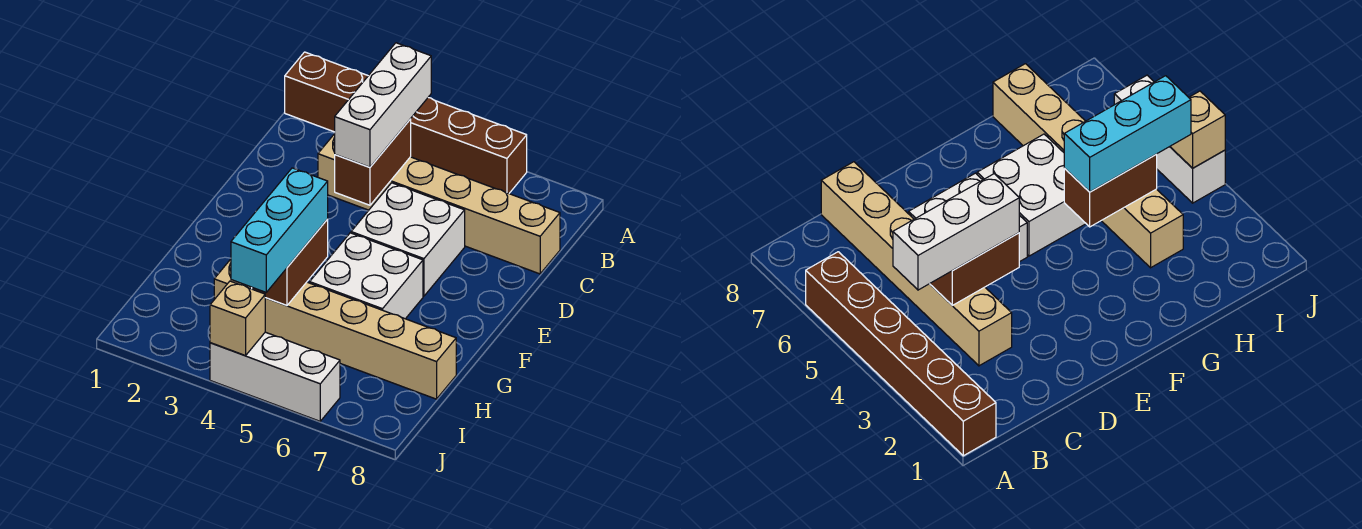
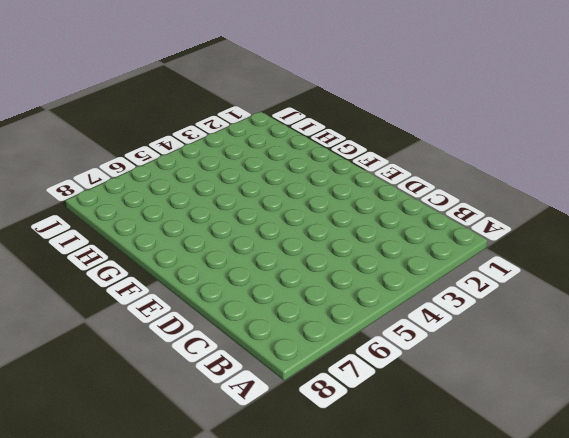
none -> brown 1x6 brick [285,52,527,193]
none -> tan 1x6 brick [318,134,560,274]

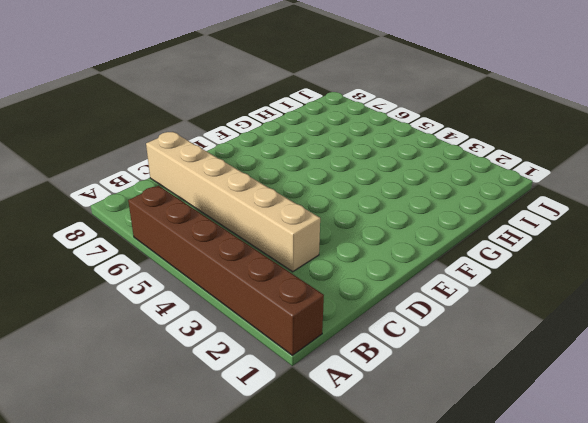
none -> white 2x2 brick [351,183,465,296]
none -> white 2x2 brick [310,233,423,319]

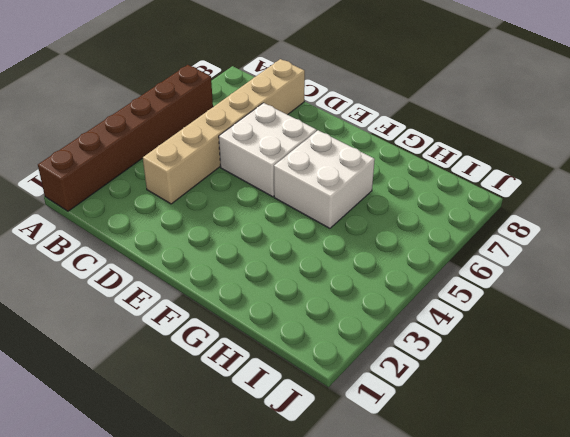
none -> tan 1x6 brick [214,259,456,399]
none -> white 1x3 brick [210,332,340,421]

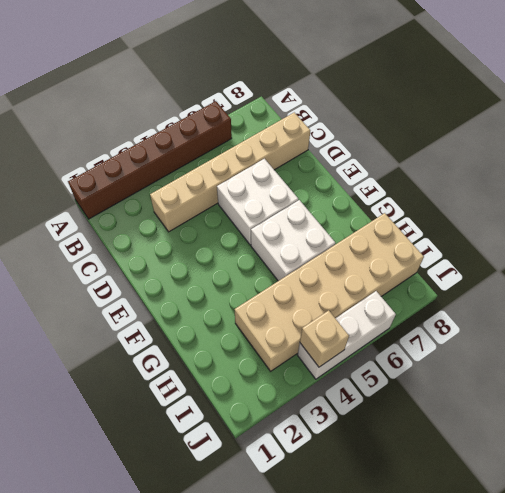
tan 2x6 brick [235,213,424,371] -> tan 1x6 brick [214,259,456,399]
none -> brown 1x2 brick [335,119,411,205]
none -> brown 1x2 brick [252,219,328,306]

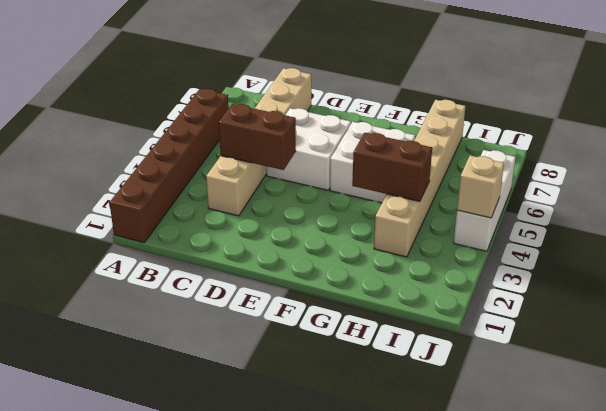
none -> white 1x3 brick [335,43,431,167]
none -> cyan 1x3 brick [231,168,328,292]

